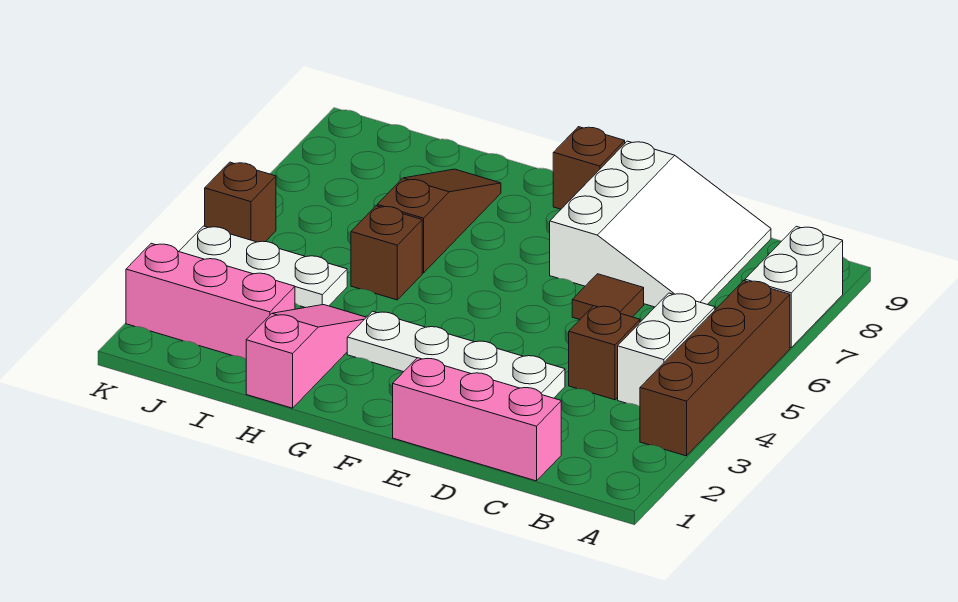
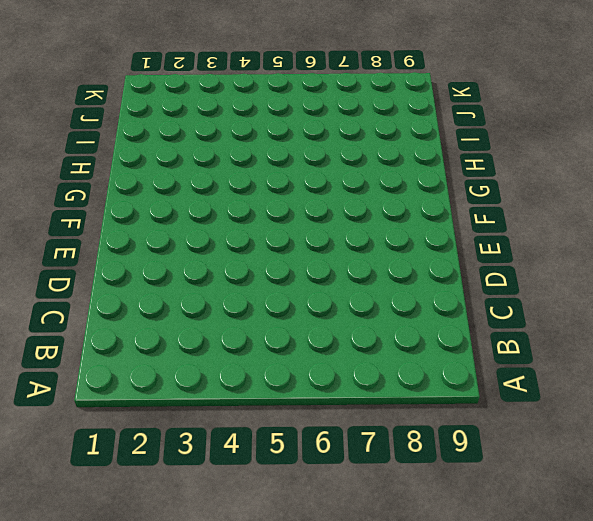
none -> brown 1x4 brick [640,281,790,456]
none -> white 1x2 brick [745,226,843,348]
none -> white 1x2 brick [618,293,715,407]

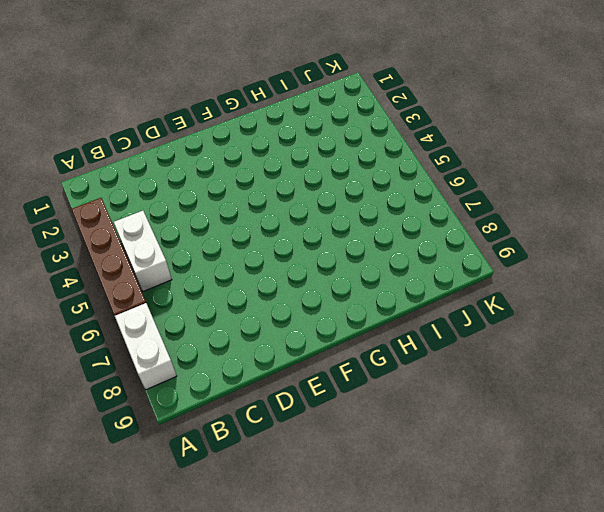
none -> pink 1x3 brick [393,358,561,481]
none -> brown 1x1 brick [569,306,640,400]
none -> white 3x3 slope [550,141,771,307]

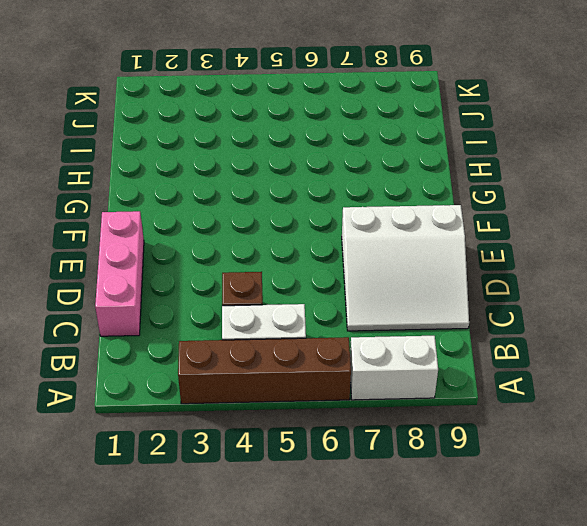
none -> white 1x4 plate [347,311,565,398]
none -> brown 1x1 tile [572,274,644,319]
none -> brown 1x1 brick [553,127,625,209]

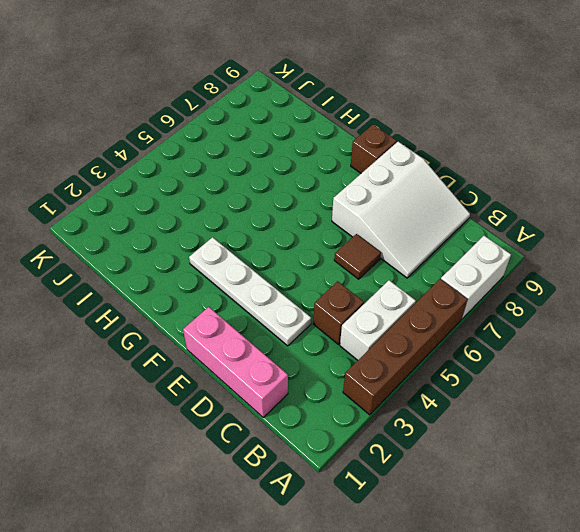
none -> pink 1x3 slope [246,305,366,408]
none -> brown 1x1 brick [351,206,422,300]
none -> brown 1x3 slope [377,169,501,273]

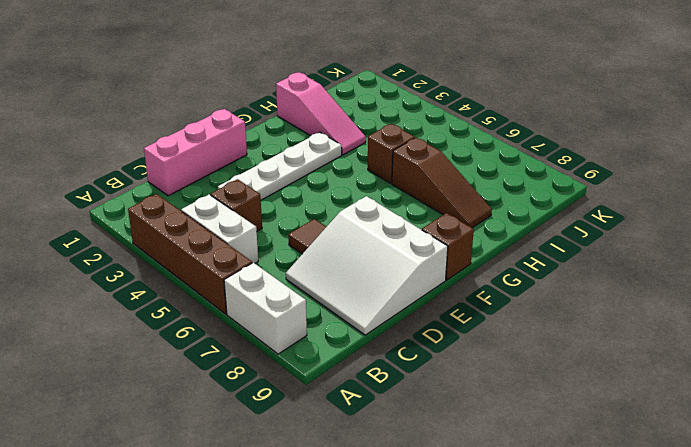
none -> pink 1x3 brick [126,243,295,359]
none -> white 1x3 plate [179,226,347,308]
none -> brown 1x1 brick [205,162,276,242]

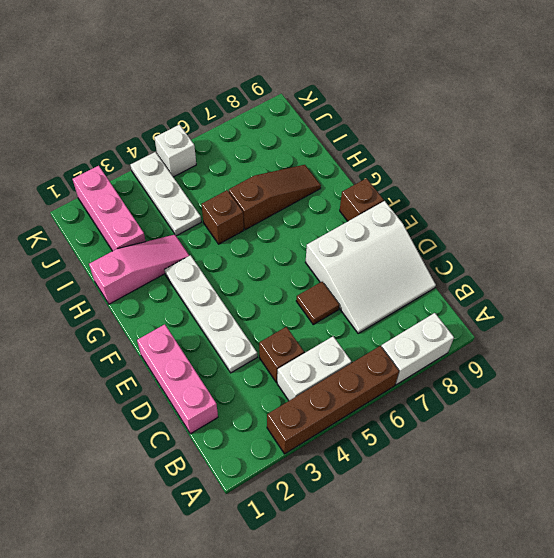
white 1x1 brick [154,125,196,177] -> brown 1x1 brick [205,162,276,242]

